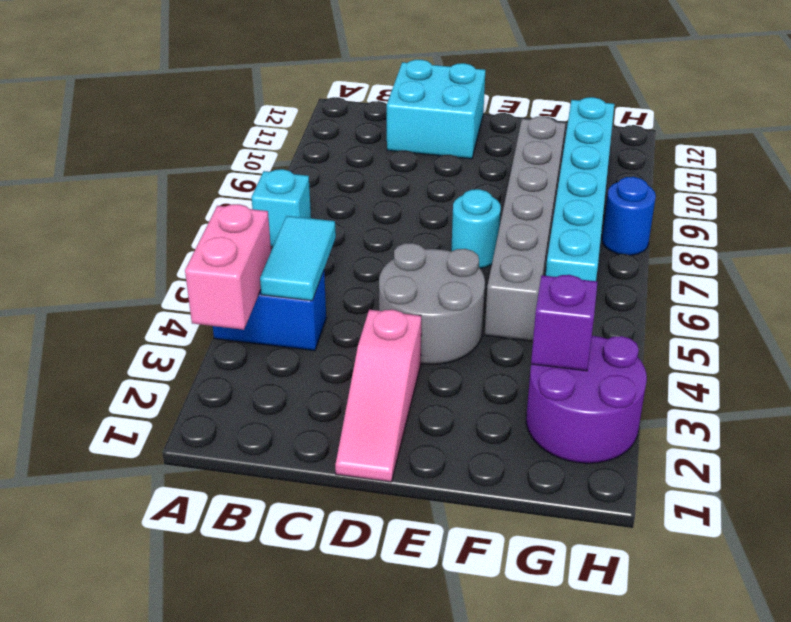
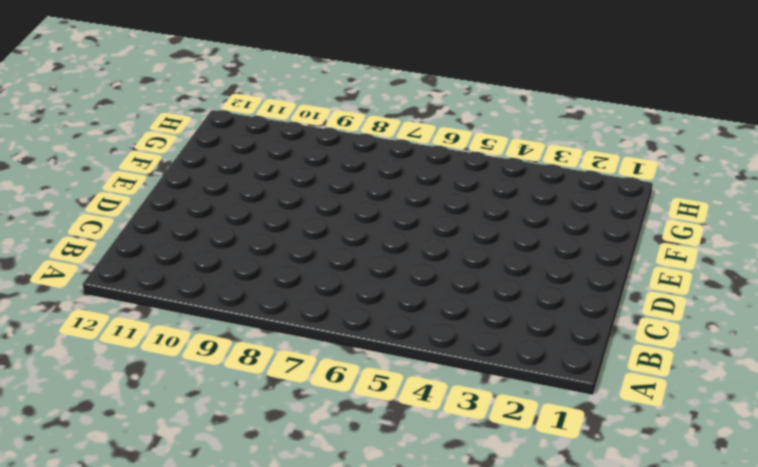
none -> blue 1x2 brick [213,271,326,351]
none -> cyan 1x1 brick [251,169,311,246]
none -> cyan 2x2 brick [387,60,485,159]

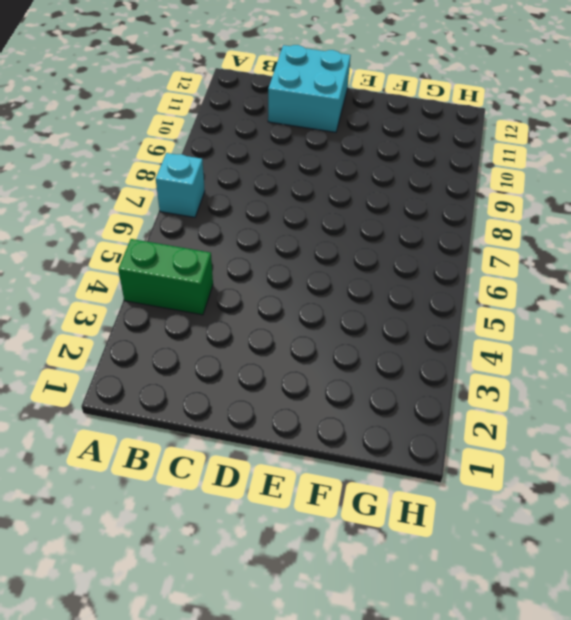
green 1x2 brick [118,239,213,315] -> blue 1x2 brick [213,271,326,351]
none -> pink 1x3 slope [335,310,421,482]
none -> grey 2x2 round brick [379,243,485,364]
none -> cyan 1x1 round brick [451,189,501,268]

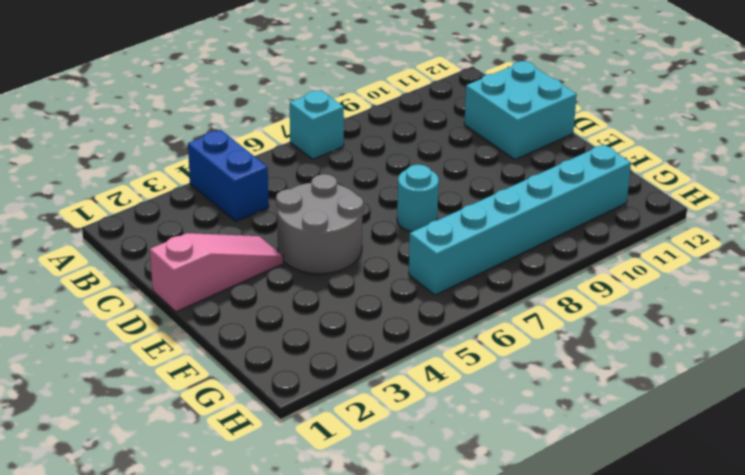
pink 1x3 slope [150,233,284,312] -> pink 1x3 slope turned to [335,310,421,482]
none -> grey 1x6 brick [485,116,565,341]
none -> purple 2x2 round brick [526,336,647,463]
none -> blue 1x1 round brick [602,177,656,255]

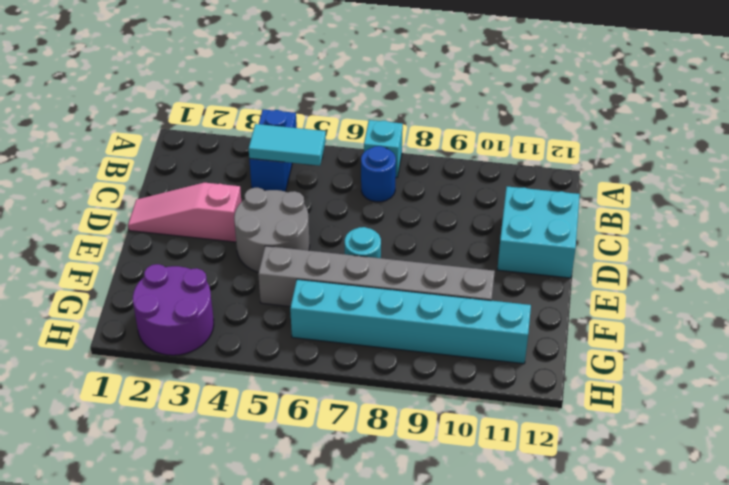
blue 1x1 round brick [361,146,396,202] -> blue 1x1 round brick moved to [602,177,656,255]
none -> pink 1x2 brick [185,204,271,330]
none -> purple 1x1 brick [531,275,597,371]

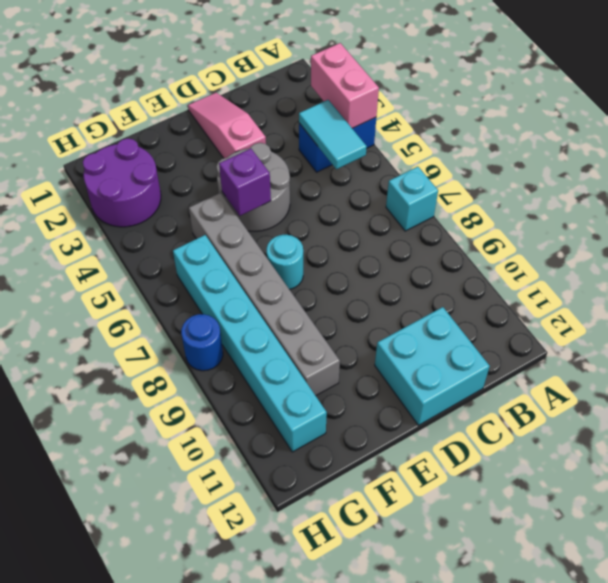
purple 1x1 brick [219,149,271,216] -> purple 1x1 brick moved to [531,275,597,371]

